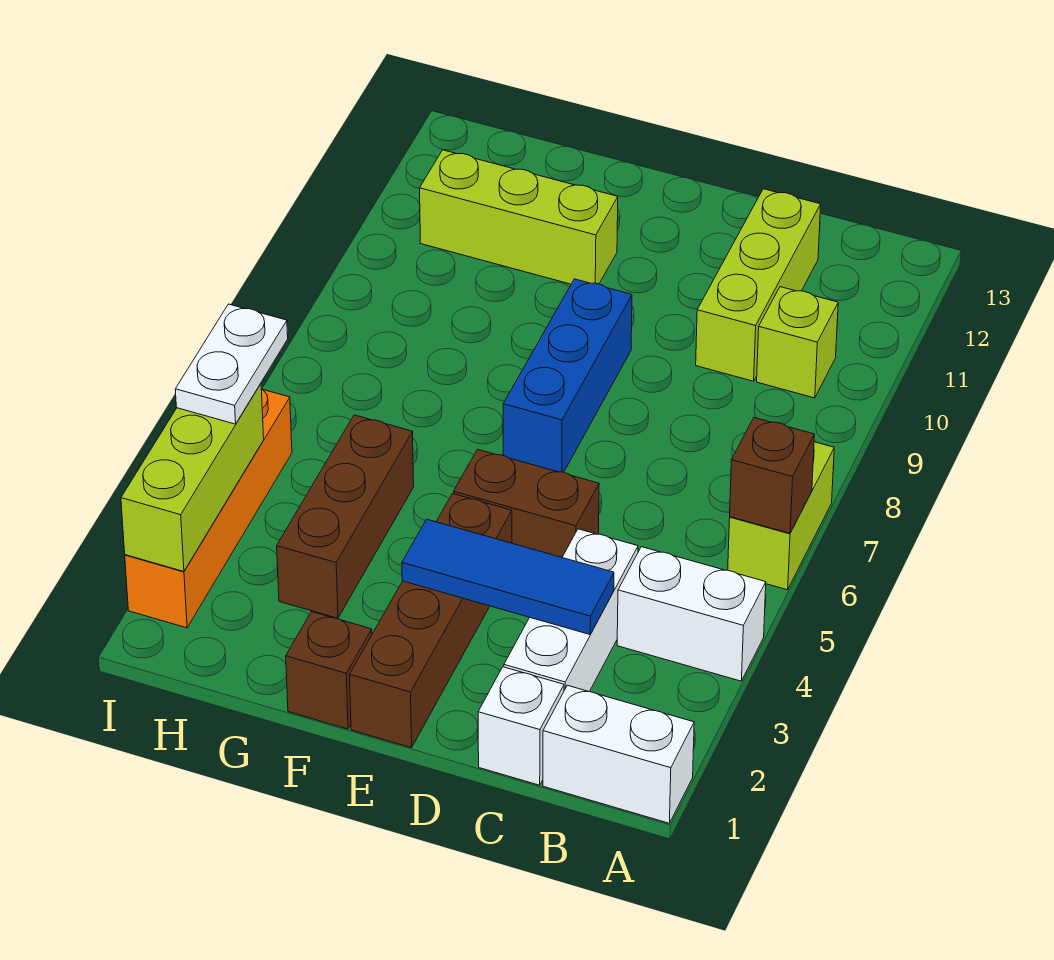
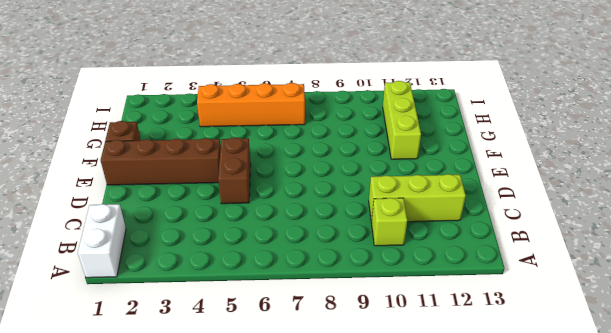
orange 1x4 brick [197,83,305,127] -> orange 1x4 brick moved to [125,389,292,628]
none -> white 1x2 brick [617,547,766,681]
none -> lime 1x2 brick [728,442,834,590]
none -> white 1x1 brick [478,667,564,785]

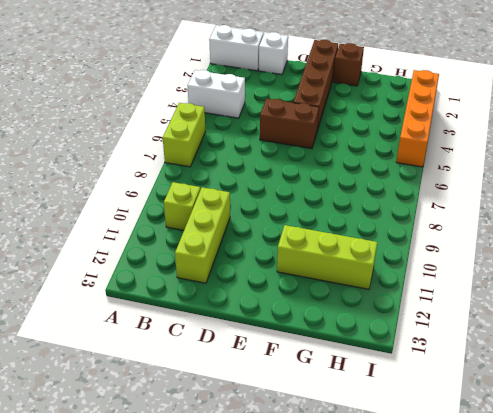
none -> white 1x3 brick [504,529,638,692]
none -> blue 1x3 brick [503,279,632,472]
none -> brown 1x3 brick [277,415,414,618]

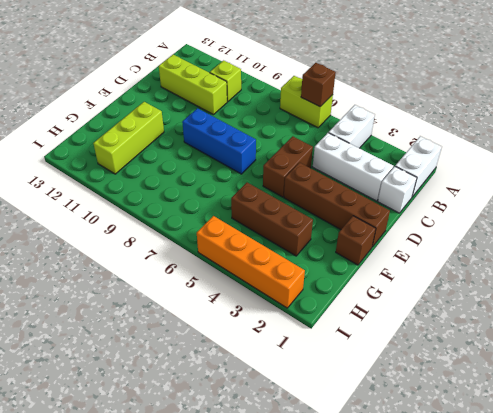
none -> blue 1x3 tile [402,520,614,634]
none -> lime 1x3 brick [121,383,264,571]
none -> white 1x2 plate [175,304,288,424]

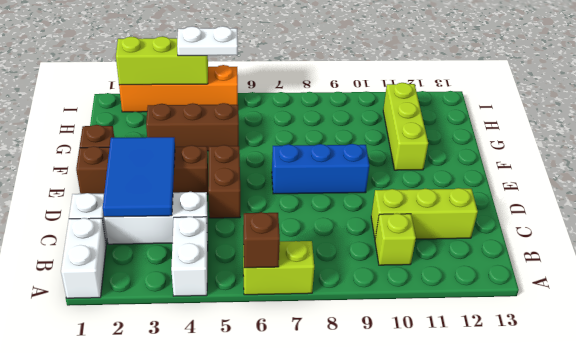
blue 2x3 tile [103,137,175,217] -> blue 1x3 tile [402,520,614,634]

